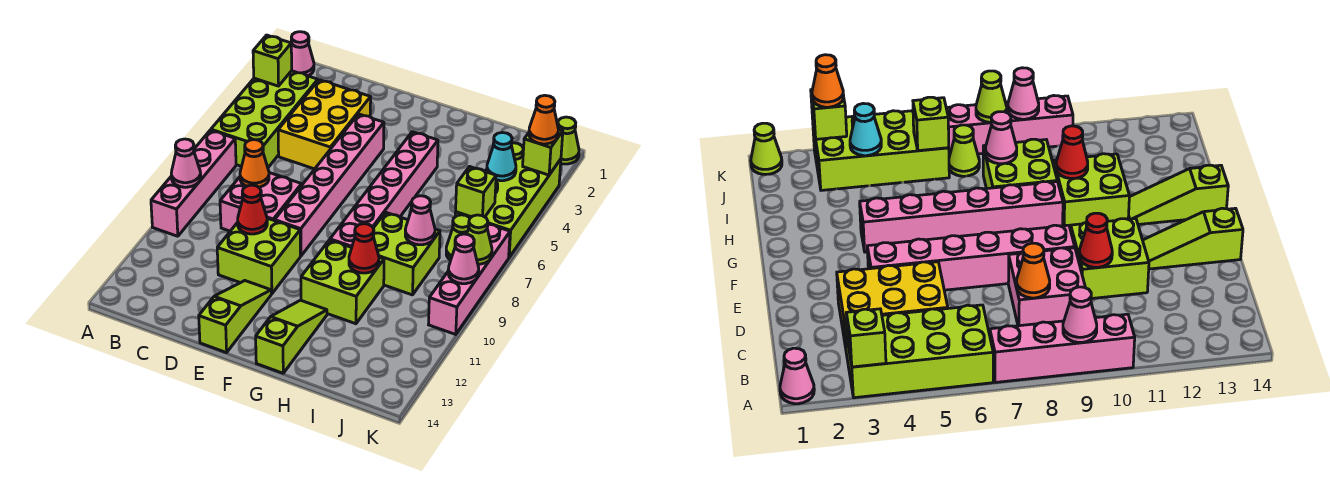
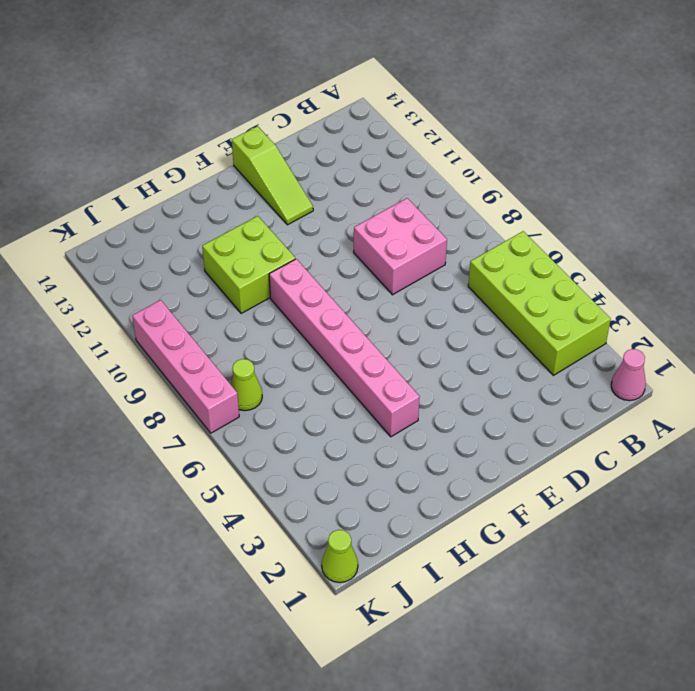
none -> pink 1x4 brick [151,130,236,236]
none -> yellow 2x3 brick [278,80,371,169]
none -> lime 2x2 brick [217,218,300,294]

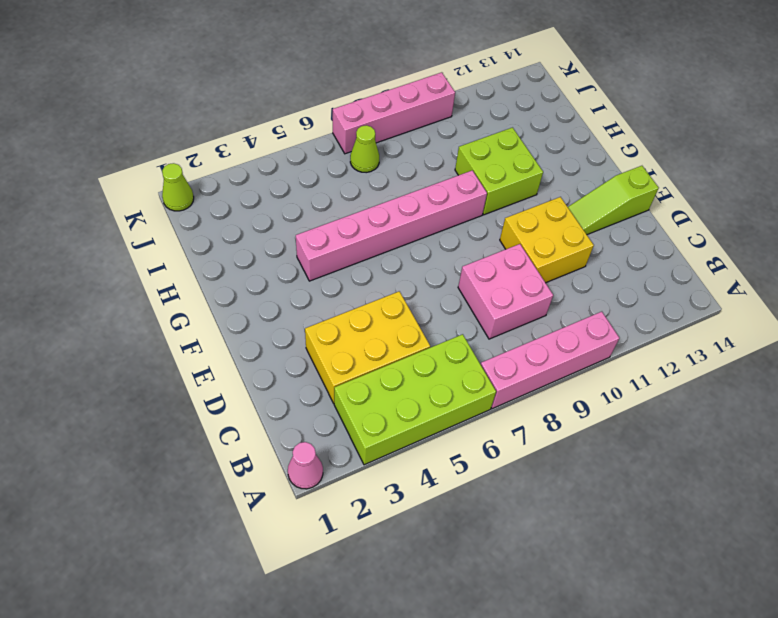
yellow 2x2 brick [500,197,594,283] -> lime 2x2 brick [217,218,300,294]
none -> pink 1x6 brick [275,114,384,256]
none -> lime 1x3 slope [256,300,327,373]
none -> lime 2x2 brick [373,212,440,295]

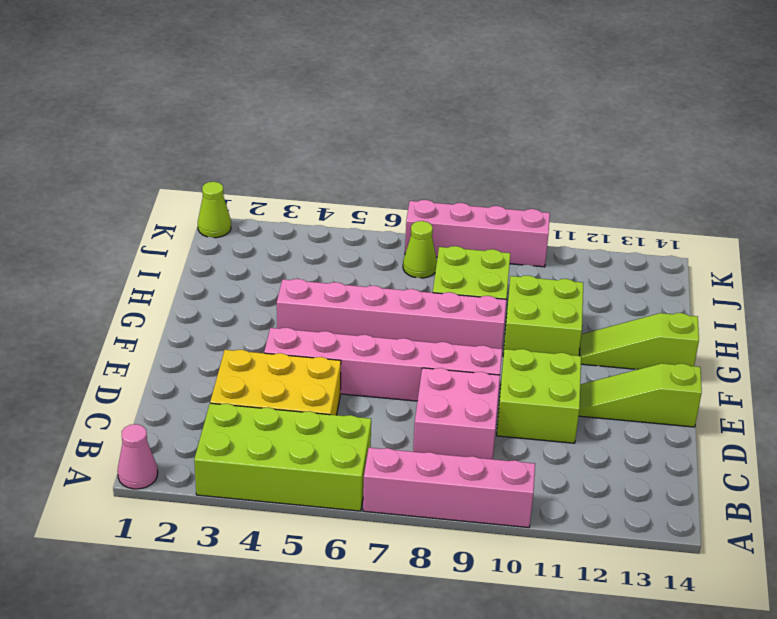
none -> lime 2x4 brick [455,143,561,257]
none -> lime 1x1 brick [253,35,292,86]
none -> pink 1x1 cone [171,139,201,187]

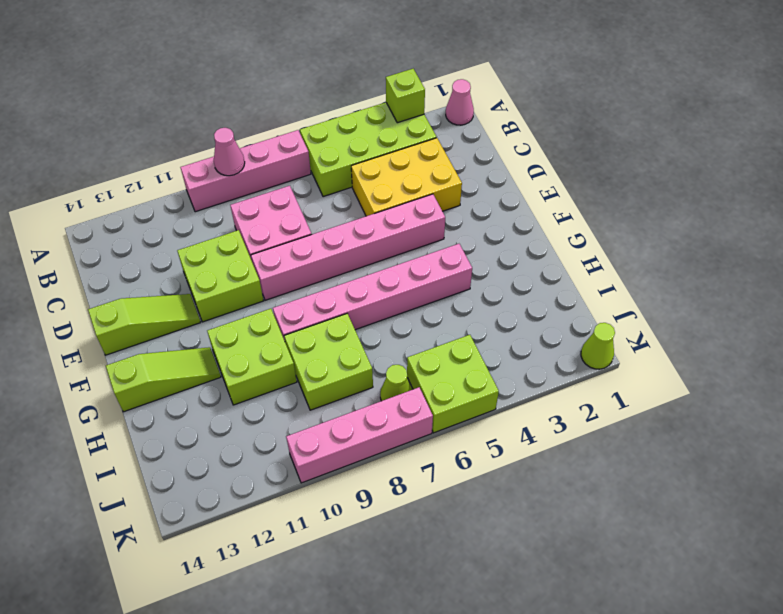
lime 2x2 brick [407,335,499,433] -> lime 2x4 brick [455,143,561,257]
none -> orange 1x1 cone [240,140,269,187]
none -> red 1x1 cone [238,185,267,234]
none -> red 1x1 cone [349,224,379,273]

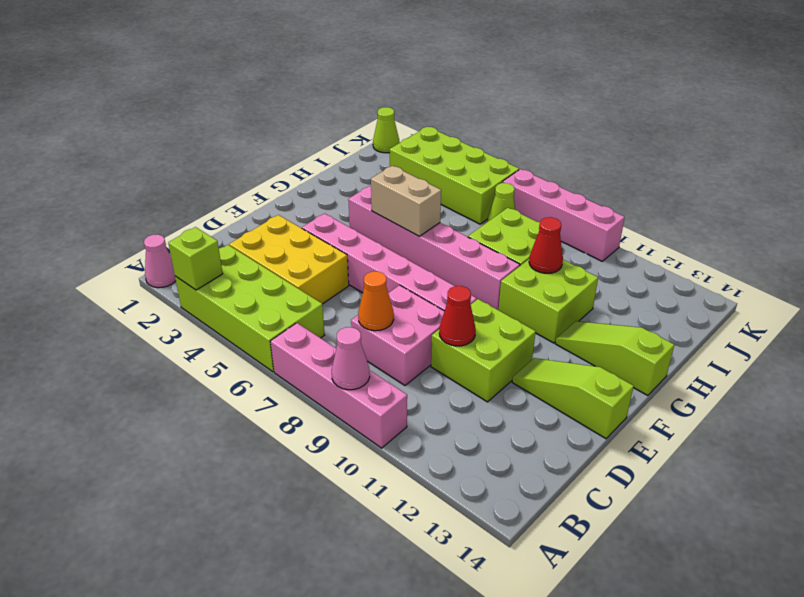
tan 1x2 brick [371,166,441,236] -> none
none -> pink 1x1 cone [405,196,435,245]
none -> cyan 1x1 cone [487,133,516,181]
none -> lime 1x1 brick [456,167,496,217]

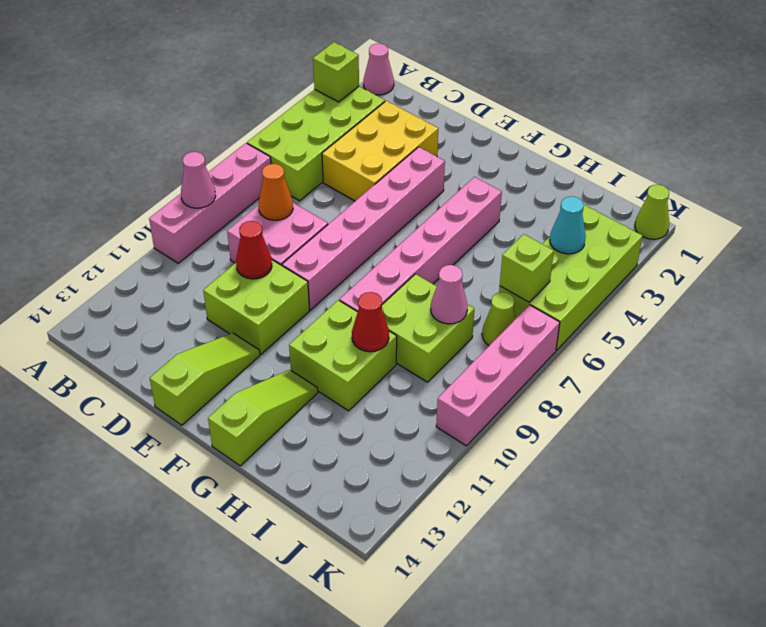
none -> lime 1x1 brick [523,129,563,175]
none -> lime 1x1 cone [467,215,492,264]
none -> pink 1x1 cone [448,234,479,284]

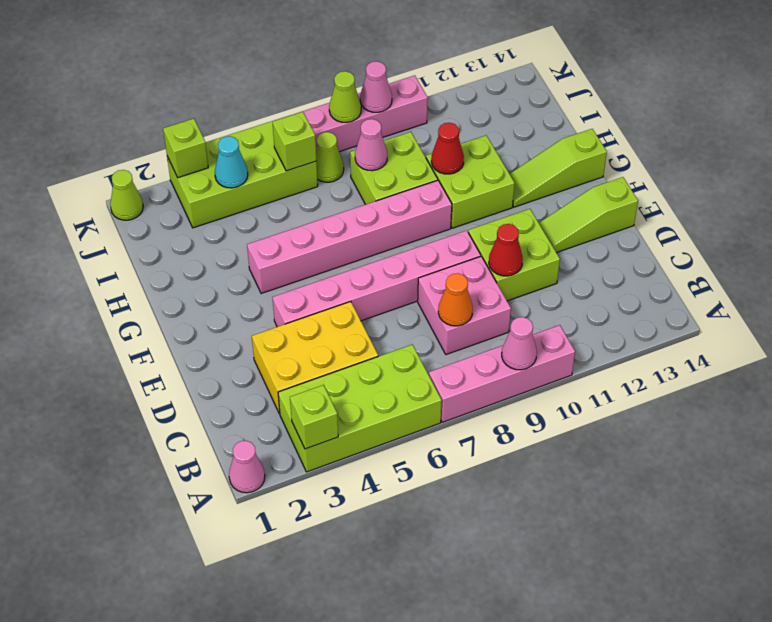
none -> orange 1x1 cone [529,95,558,144]

